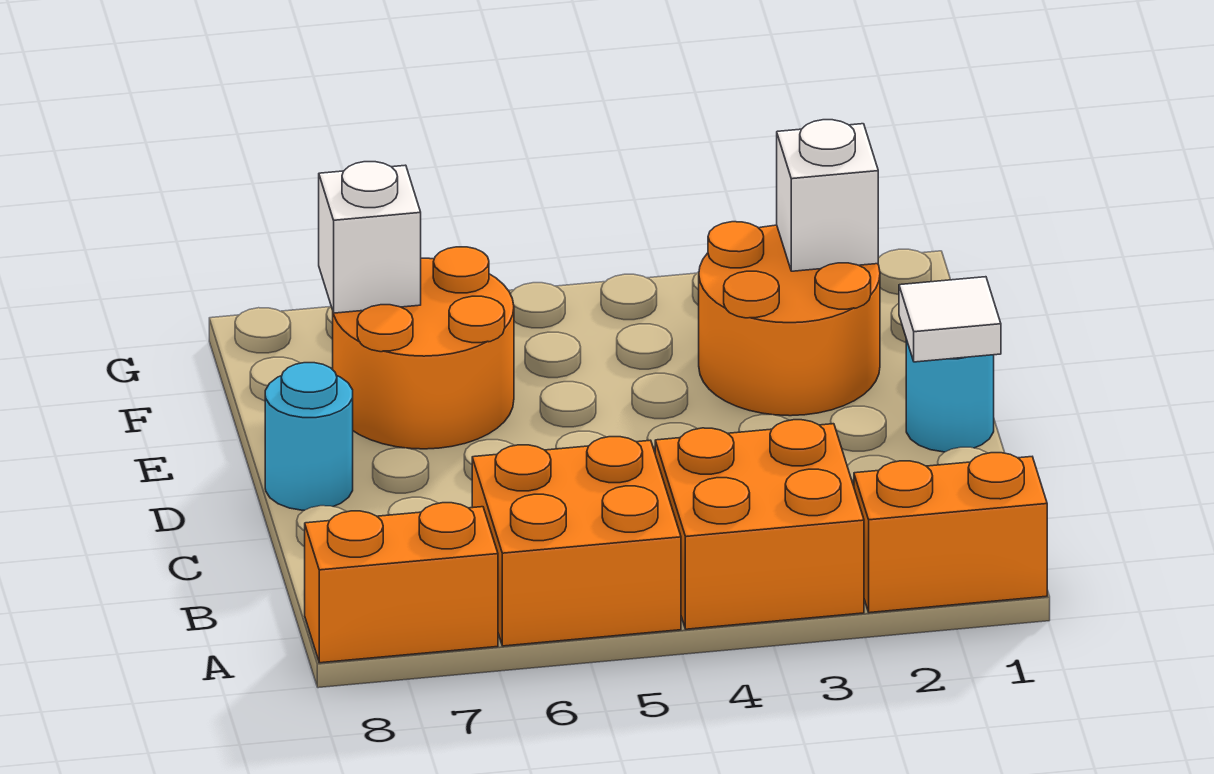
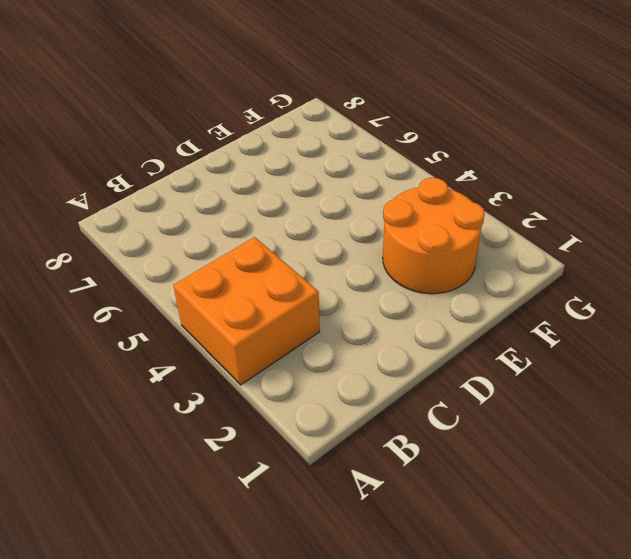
none -> orange 1x2 brick [854,453,1047,613]
none -> orange 2x2 brick [472,437,681,646]

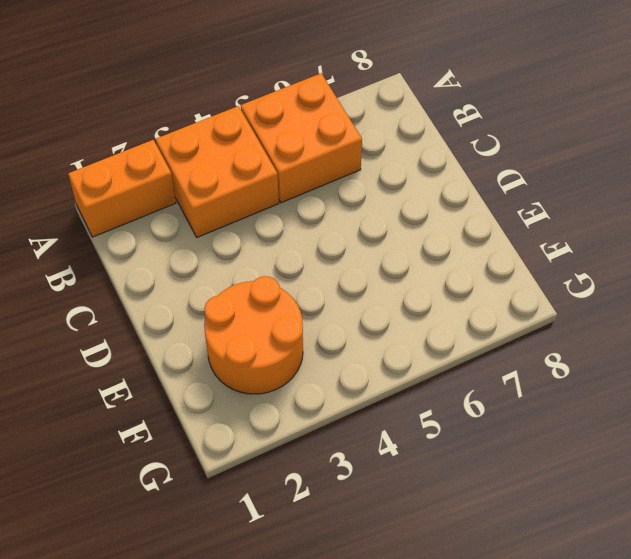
none -> orange 1x2 brick [305,503,498,663]
none -> cyan 1x1 round brick [906,340,994,452]

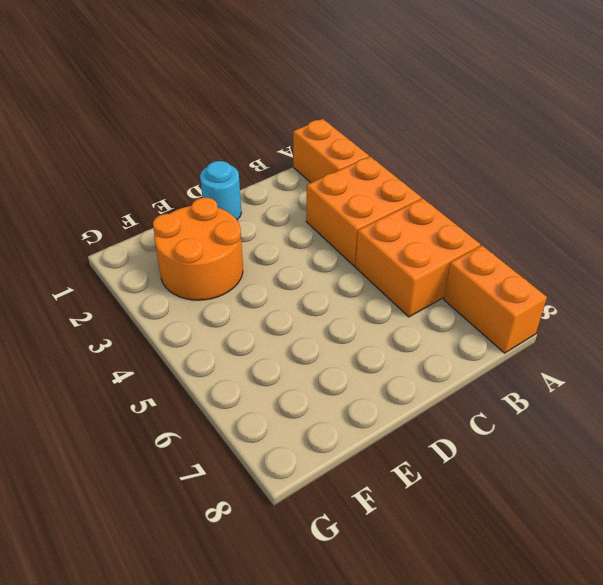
none -> cyan 1x1 round brick [265,363,353,510]
none -> orange 2x2 round brick [333,247,514,449]

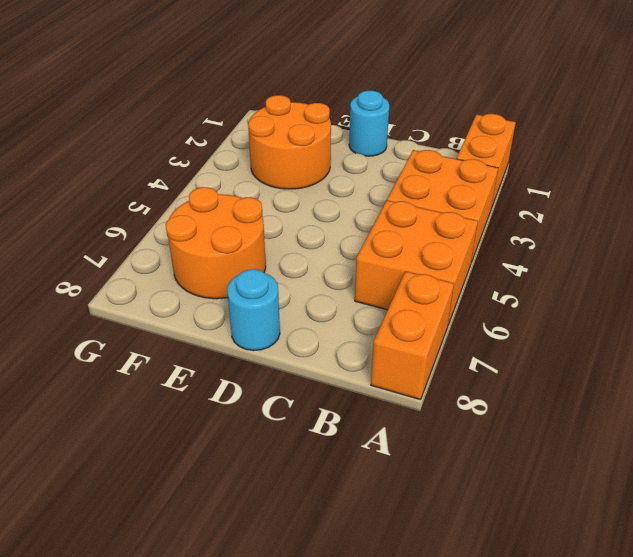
none -> white 1x1 tile [899,277,1001,362]
none -> white 1x1 brick [777,120,878,271]

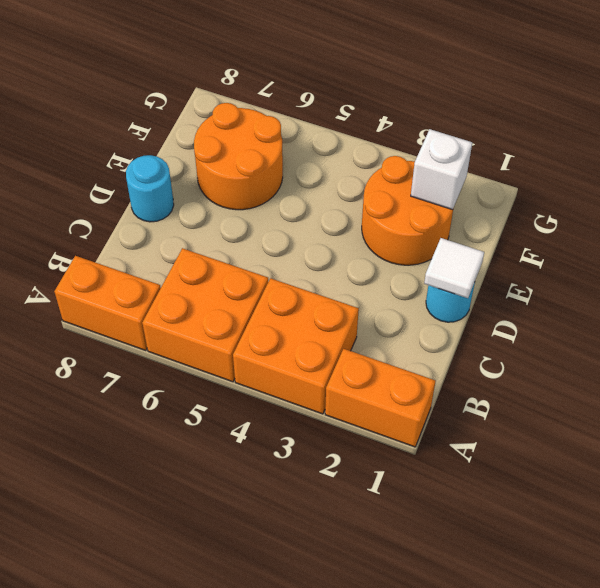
none -> white 1x1 brick [319,162,421,313]

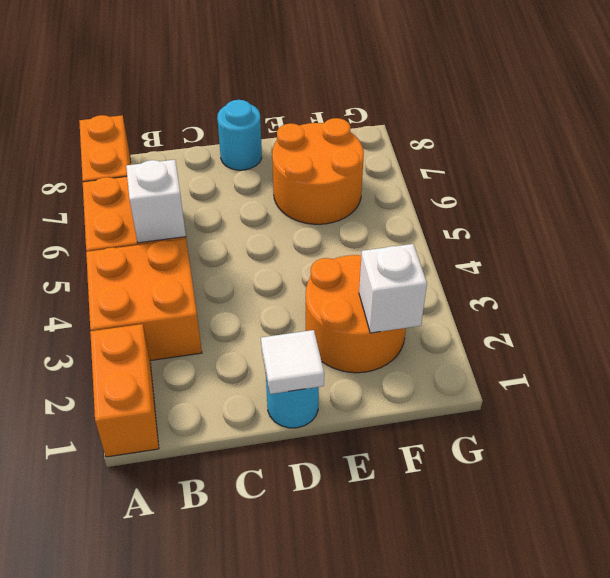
white 1x1 brick [126,160,186,243] -> white 1x1 brick moved to [319,162,421,313]

